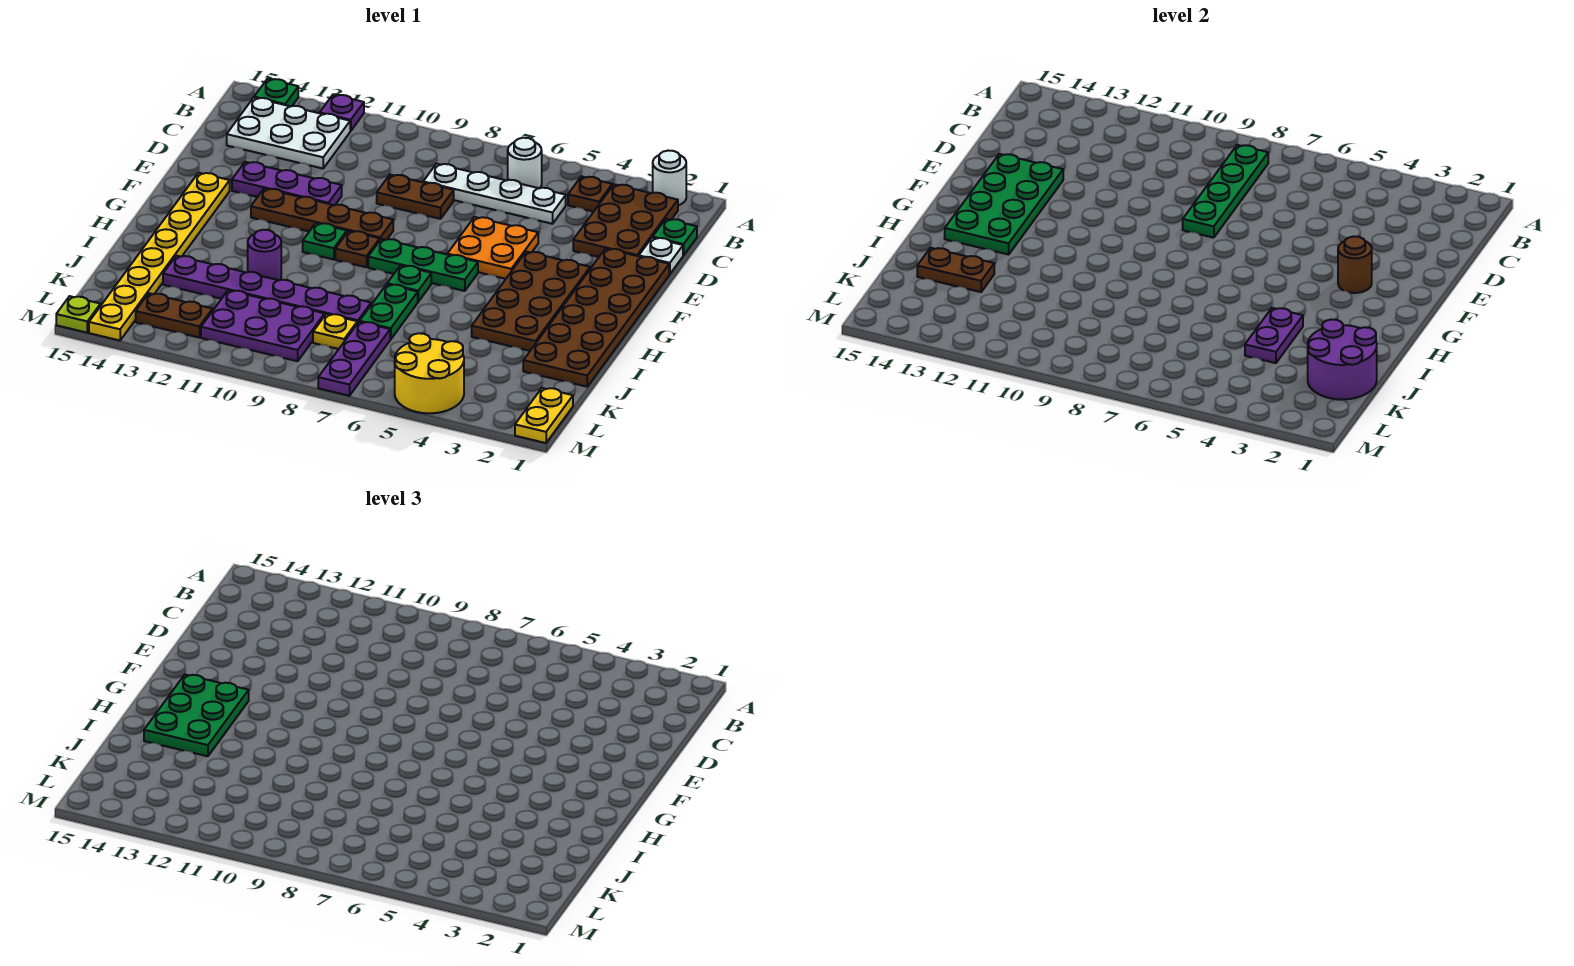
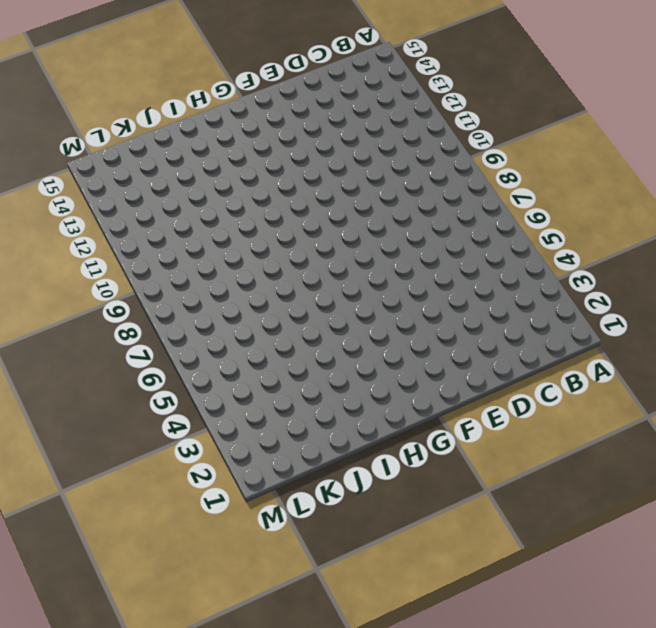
none -> white 1x1 round brick [653,151,686,205]
none -> purple 1x1 plate [320,95,364,131]
none -> green 1x1 plate [254,79,298,106]
none -> brown 2x3 plate [573,184,678,257]

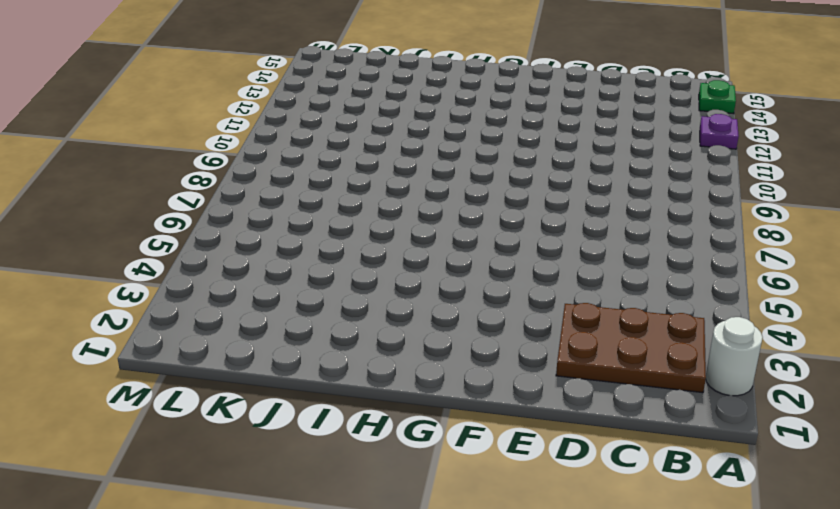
none -> brown 1x1 plate [568,176,612,212]
none -> white 1x1 round brick [508,138,542,188]
none -> white 2x3 plate [227,98,350,168]
none -> green 1x1 plate [653,219,697,255]

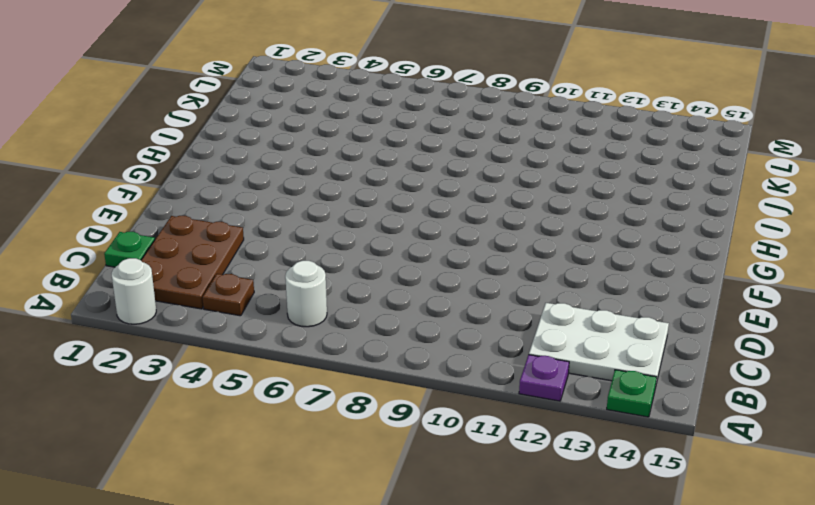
none -> white 1x4 plate [423,164,566,224]
none -> white 1x1 plate [639,238,683,274]
none -> brown 1x2 plate [377,175,454,219]
none -> brown 2x6 plate [523,249,669,387]

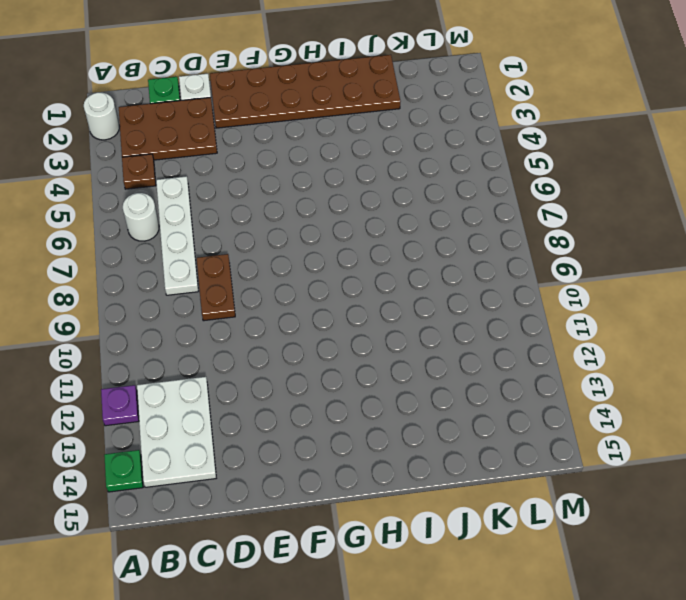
none -> orange 2x2 plate [447,217,538,279]
none -> purple 1x3 plate [232,162,342,205]
none -> brown 2x4 plate [472,252,590,351]
none -> brown 1x4 plate [251,188,393,240]

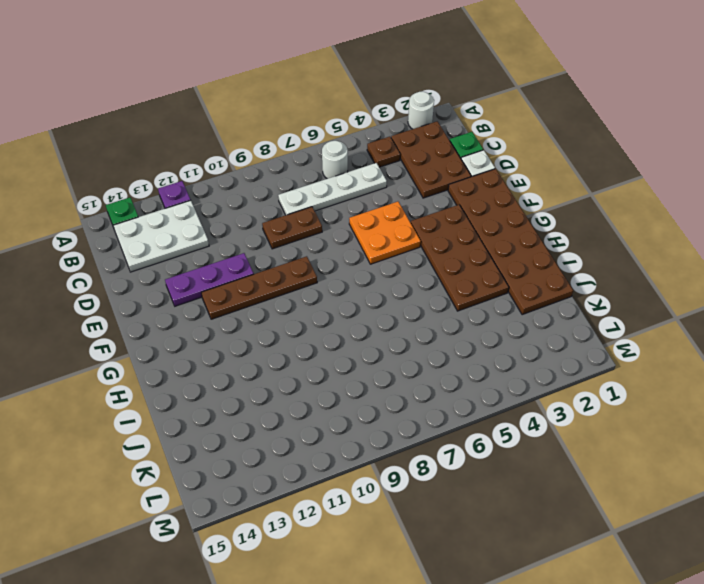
none -> yellow 1x8 plate [89,173,230,341]
none -> green 1x3 plate [368,239,478,291]
none -> brown 1x1 plate [335,231,380,267]
none -> green 1x1 plate [303,223,347,259]

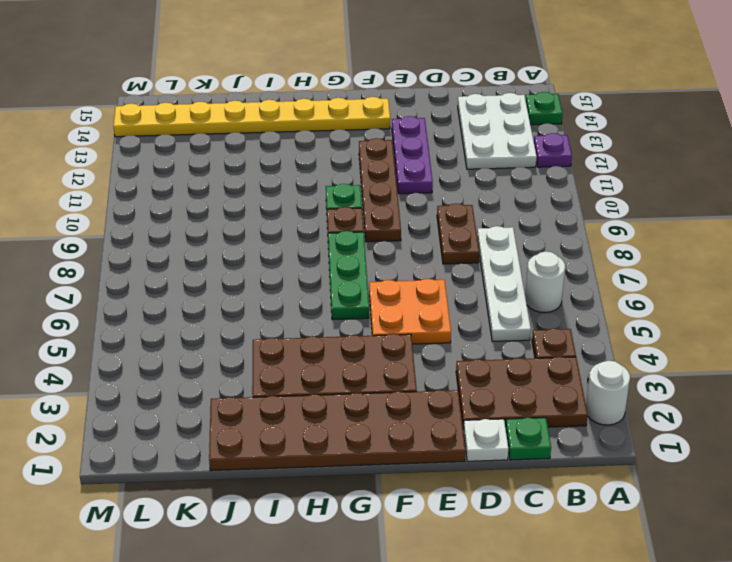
none -> green 1x1 plate [387,265,431,302]
none -> green 1x2 plate [360,284,418,339]
none -> purple 1x1 round brick [248,230,281,280]
none -> purple 1x6 plate [163,256,371,324]

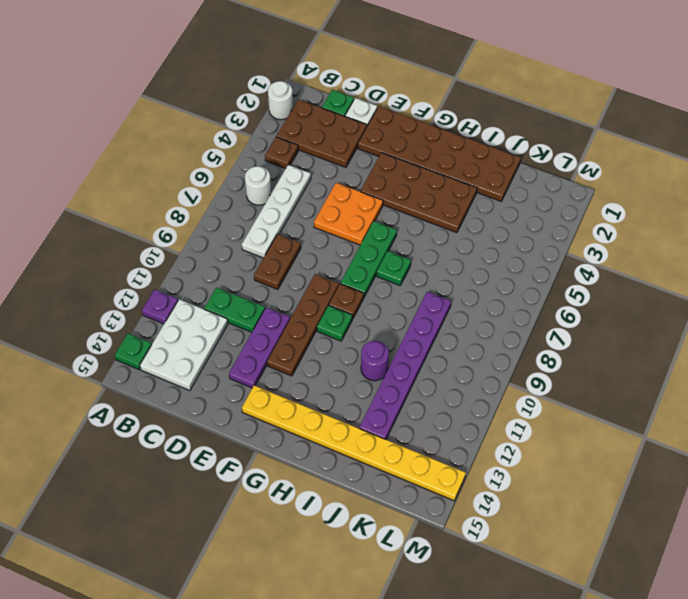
green 1x2 plate [204,288,265,332] -> green 1x2 plate moved to [360,284,418,339]
none -> purple 1x3 plate [318,322,390,396]
none -> yellow 1x1 plate [313,314,357,349]
none -> purple 2x3 plate [201,290,325,361]
none -> yellow 1x2 plate [515,388,573,443]

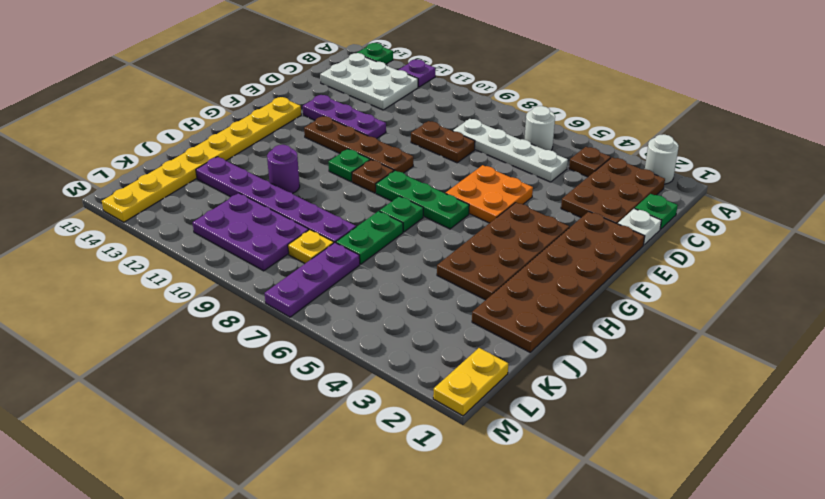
none -> yellow 2x2 round brick [395,333,464,413]
none -> brown 1x2 plate [136,293,213,338]
none -> lime 1x1 plate [56,296,101,333]
none -> green 1x4 plate [1183,145,1268,238]

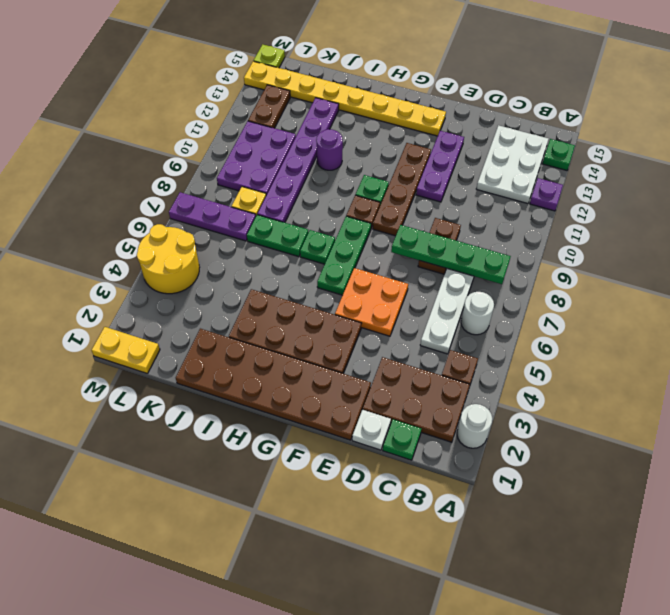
none -> green 2x4 plate [945,154,1063,255]
none -> brown 1x1 round brick [1338,236,1372,293]
none -> purple 1x2 plate [1245,308,1303,363]
none -> purple 2x2 round brick [1308,319,1377,399]

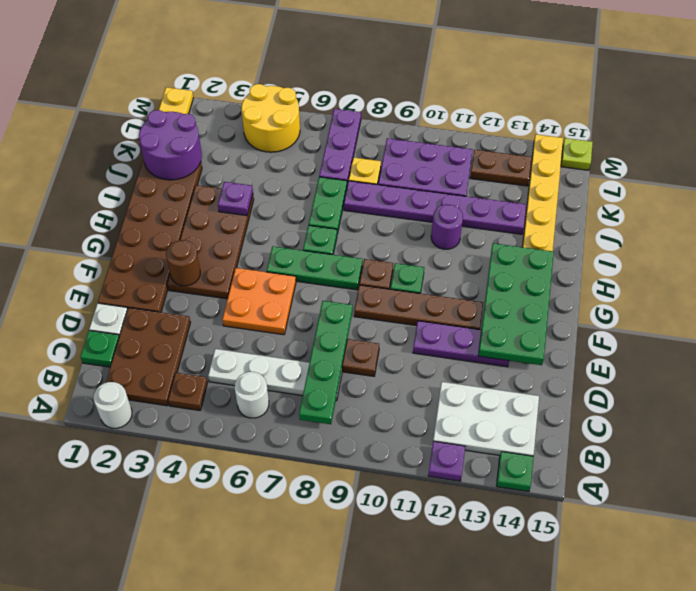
purple 1x1 plate [218,182,253,216] -> purple 1x2 plate [1245,308,1303,363]
none -> brown 1x2 plate [917,248,994,292]
none -> green 2x3 plate [144,675,249,756]

